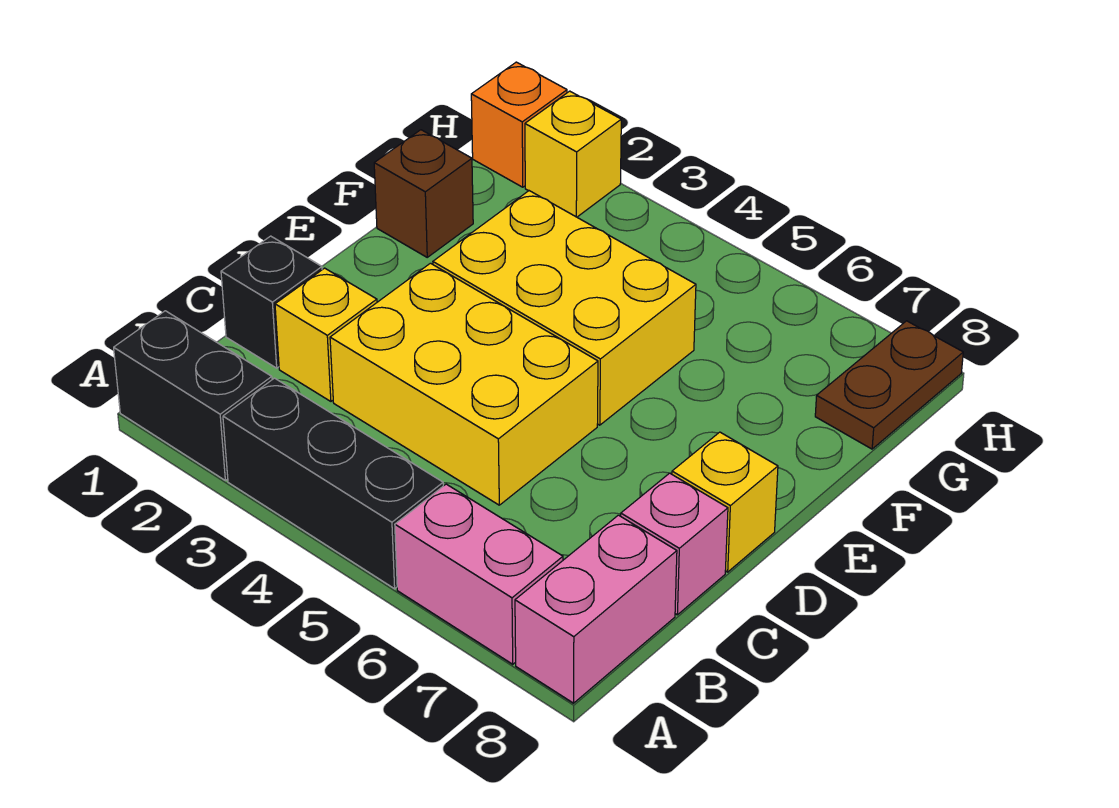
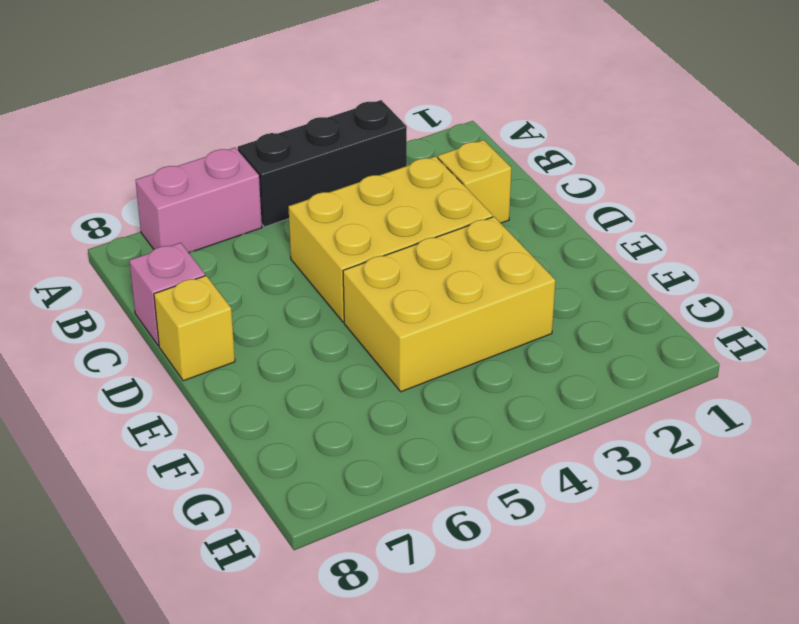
none -> black 1x2 brick [114,311,272,481]
none -> pink 1x2 brick [515,515,677,703]
none -> black 1x1 brick [221,236,322,368]

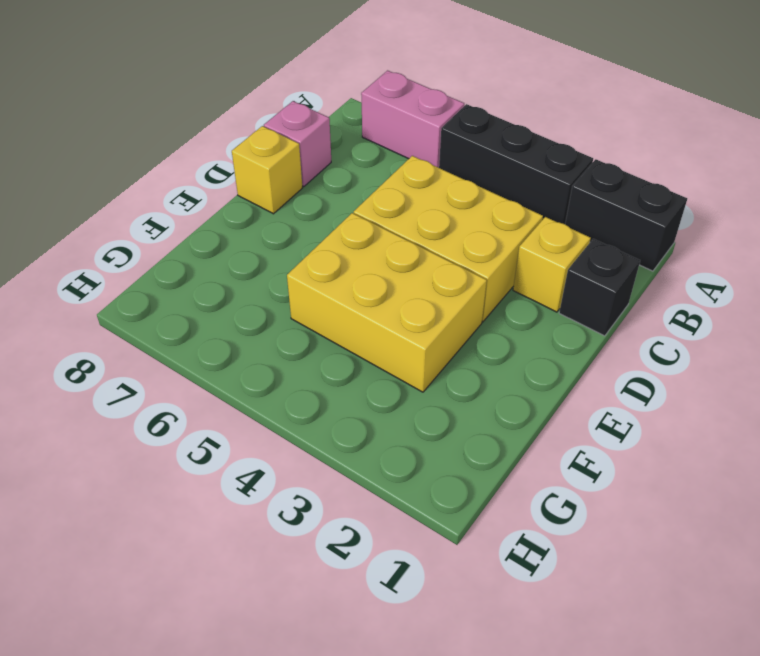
none -> pink 1x2 brick [515,515,677,703]
none -> brown 1x1 brick [374,130,473,257]
none -> brown 1x2 plate [815,321,963,449]

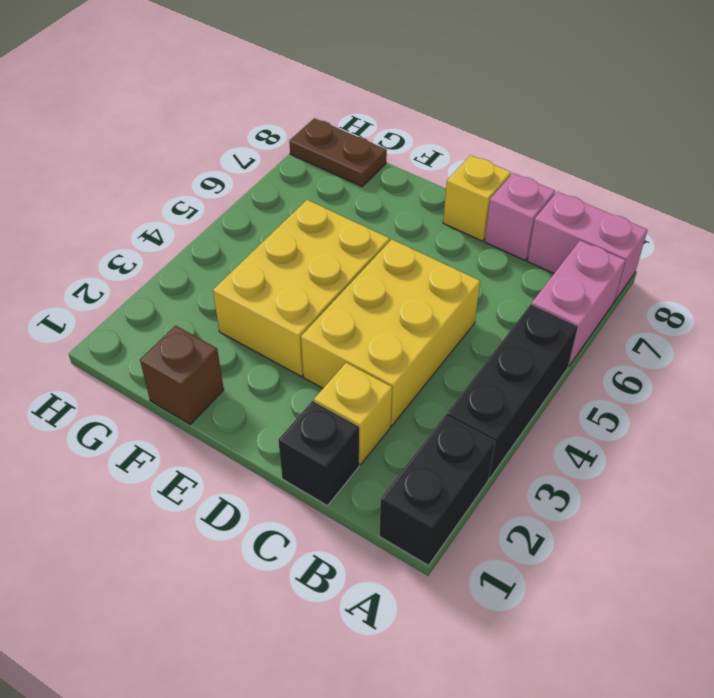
none -> orange 1x1 brick [471,62,567,187]
none -> yellow 1x1 brick [525,91,621,217]

